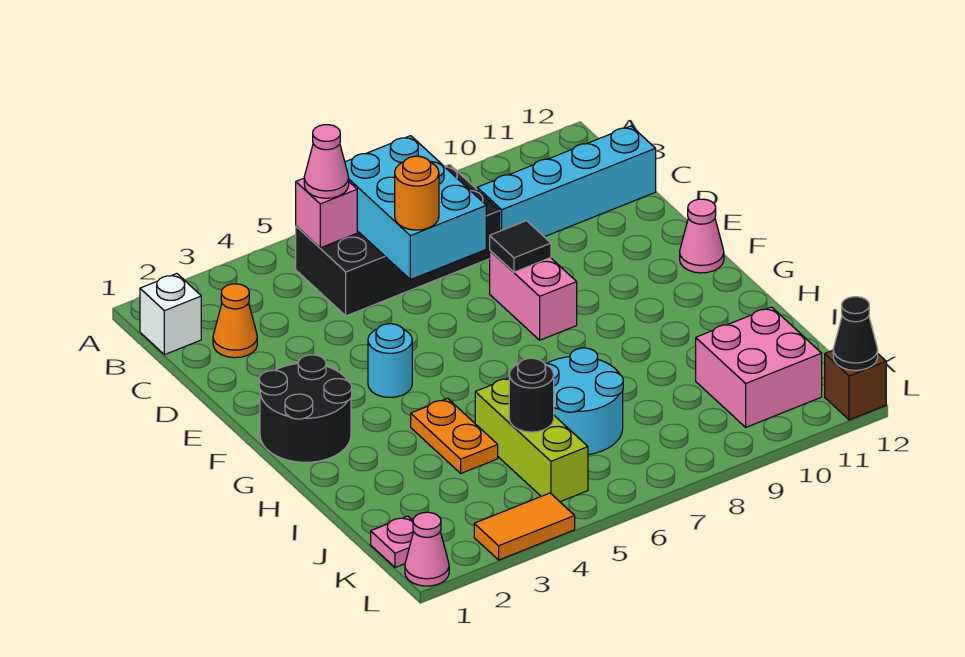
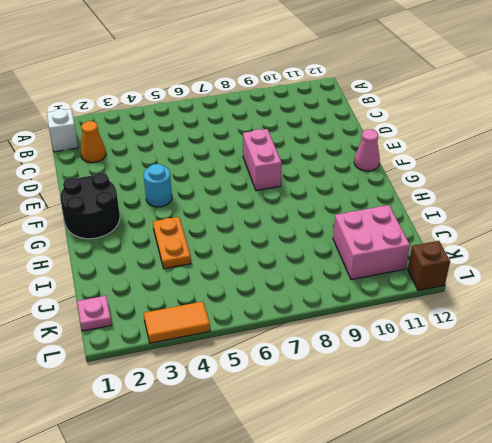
none -> black 2x4 brick [296,165,500,316]
none -> cyan 1x4 brick [477,126,656,237]
none -> lime 1x3 brick [475,378,588,502]

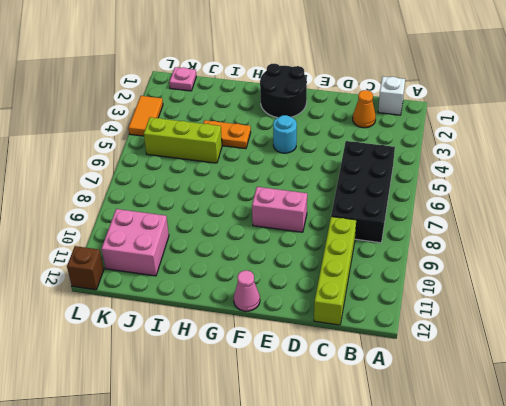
lime 1x4 brick [314,217,356,325] -> cyan 1x4 brick [477,126,656,237]
none -> cyan 2x2 round brick [546,348,623,455]
none -> pink 1x1 cone [405,512,449,586]
none -> pink 1x1 brick [296,178,357,248]

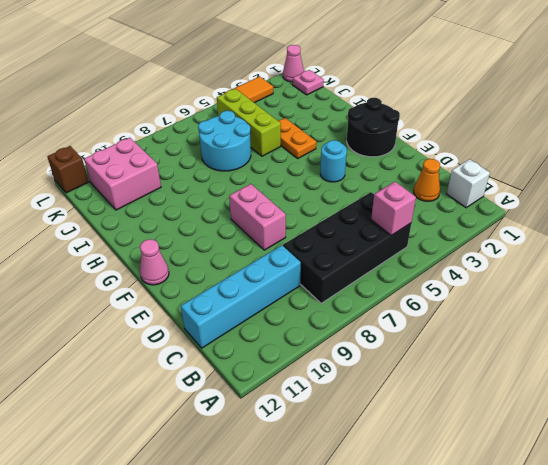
none -> cyan 2x3 brick [345,136,486,280]
none -> black 1x1 tile [490,221,551,272]
none -> black 1x1 round brick [509,358,554,432]

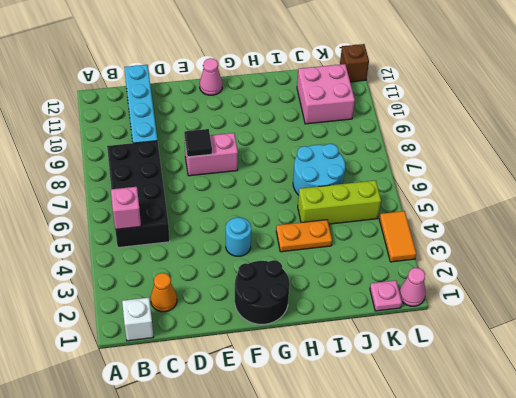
none -> cyan 2x3 brick [345,136,486,280]
none -> black 1x1 round brick [509,358,554,432]
none -> black 1x1 cone [833,297,878,370]

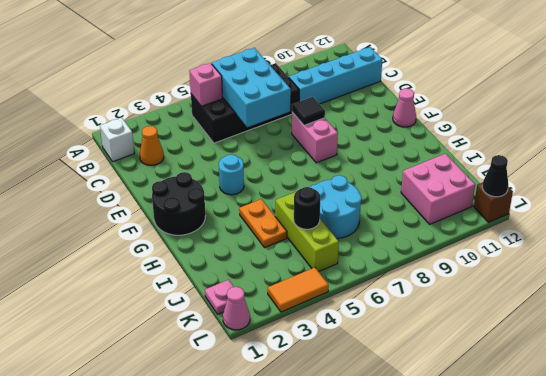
none -> pink 1x1 cone [304,125,349,198]
none -> orange 1x1 round brick [395,156,439,230]

